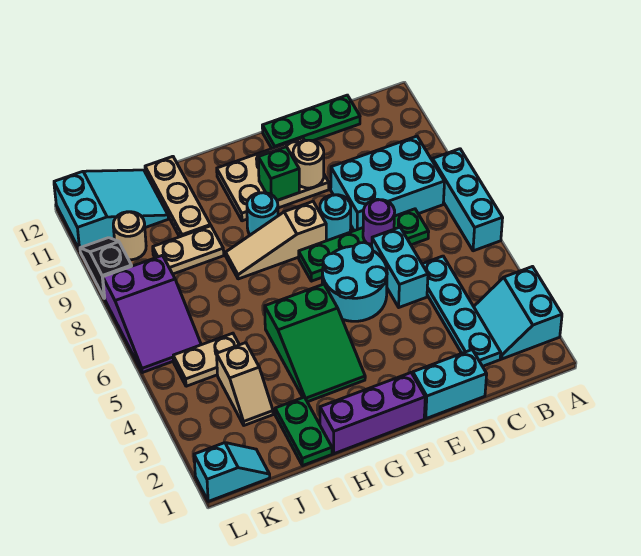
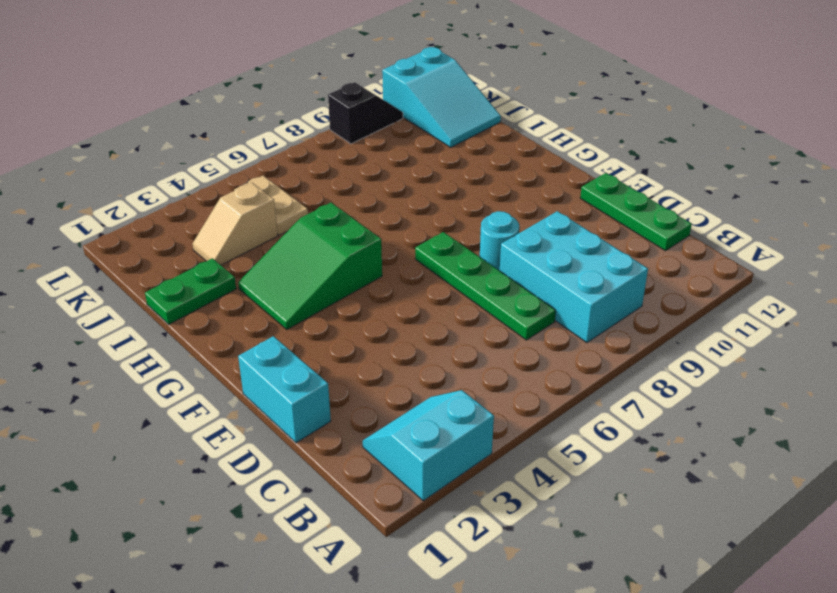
none -> cyan 1x3 brick [433,149,503,251]
none -> cyan 1x4 plate [422,256,501,366]
none -> cyan 1x2 brick [371,227,428,307]

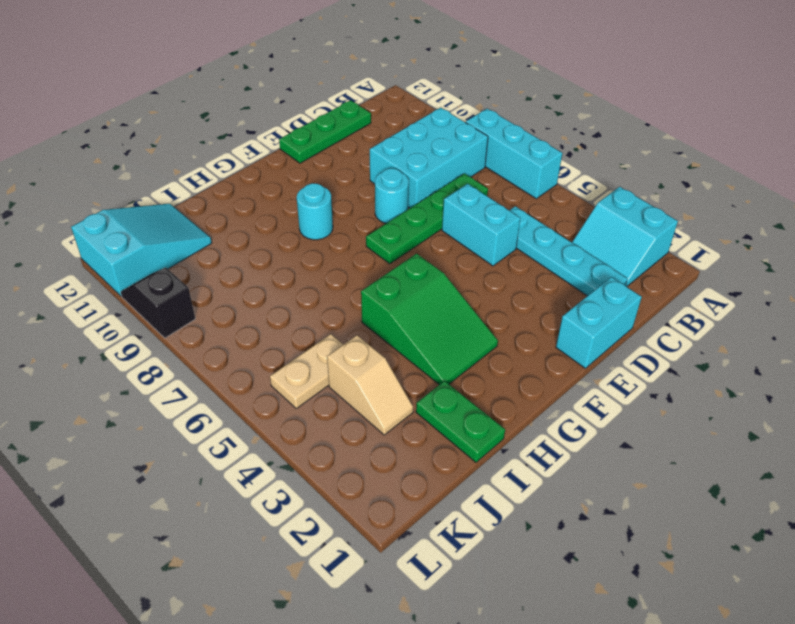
none -> cyan 2x2 round brick [322,242,387,321]
none -> tan 2x3 plate [217,138,329,221]
none -> purple 1x3 brick [320,373,425,454]

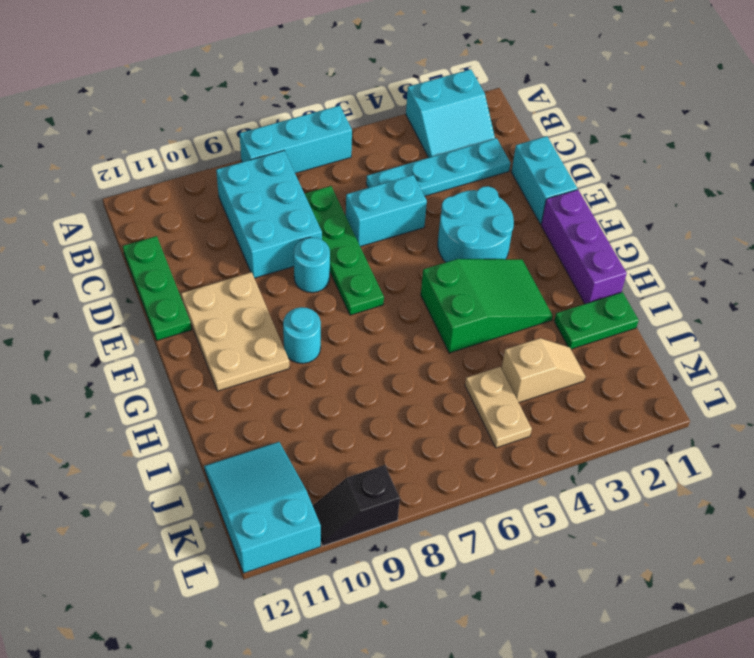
cyan 2x2 round brick [438,186,514,262] -> cyan 2x2 round brick moved to [322,242,387,321]
none -> tan 1x3 slope [226,202,326,279]
none -> tan 1x2 plate [153,226,224,274]
none -> tan 1x3 plate [145,156,211,237]

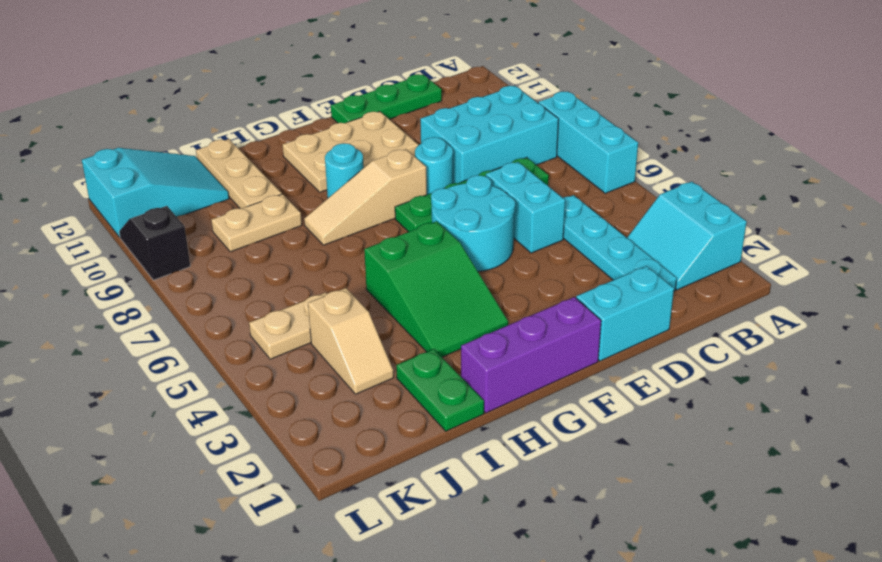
none -> cyan 1x2 slope [194,443,270,501]
none -> purple 2x3 slope [103,255,201,373]
none -> tan 1x1 round brick [113,212,146,260]

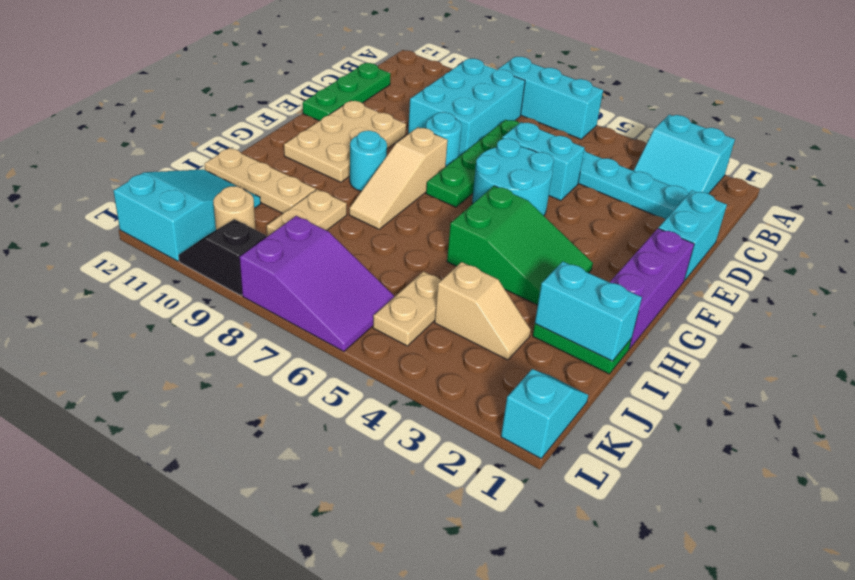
cyan 1x2 brick [535,261,642,361] -> none
none -> purple 1x1 round brick [363,199,395,246]
none -> tan 1x1 round brick [293,140,324,188]
none -> green 1x1 brick [258,147,299,200]

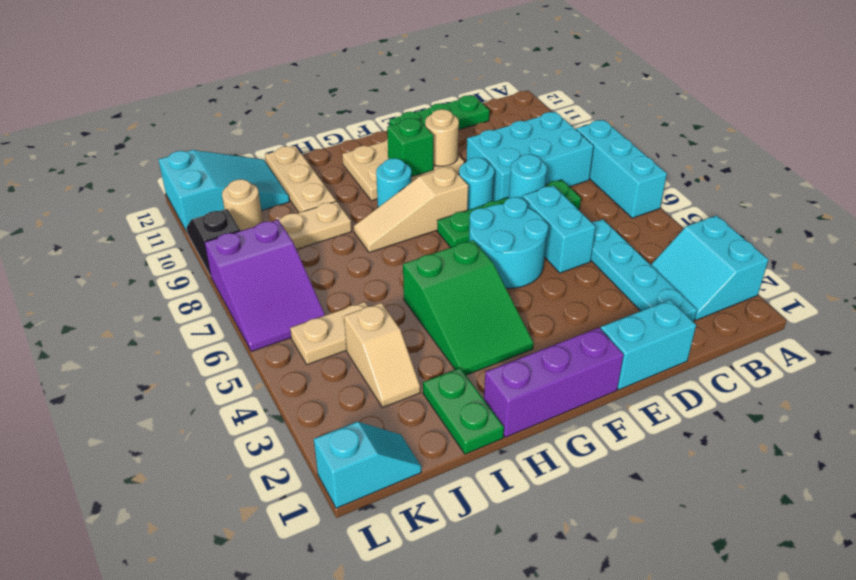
cyan 1x1 round brick [509,154,547,199] -> purple 1x1 round brick [363,199,395,246]

